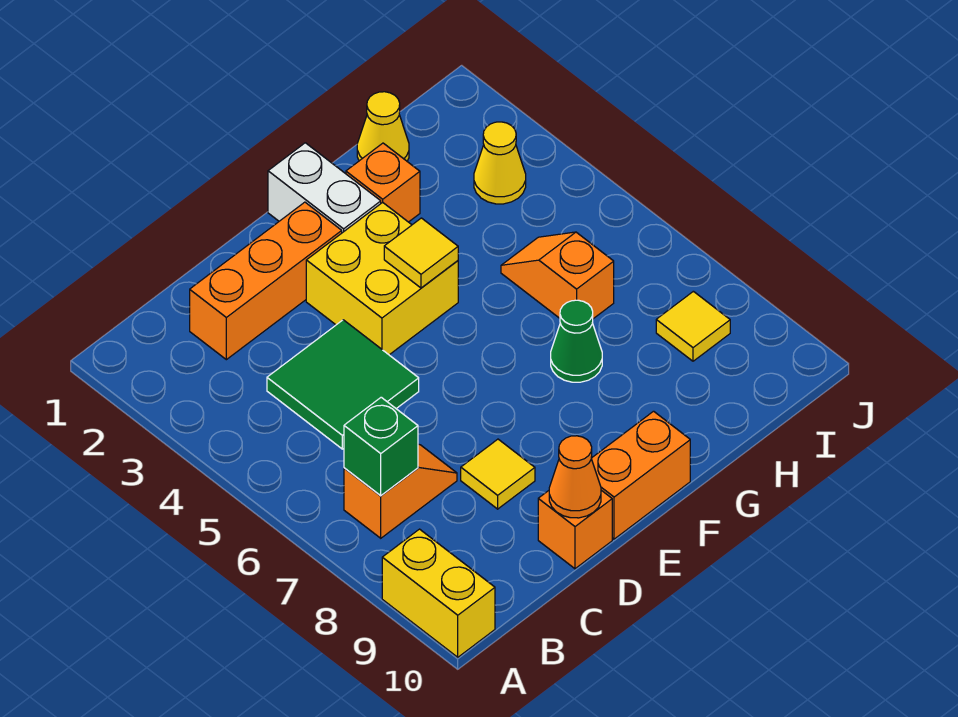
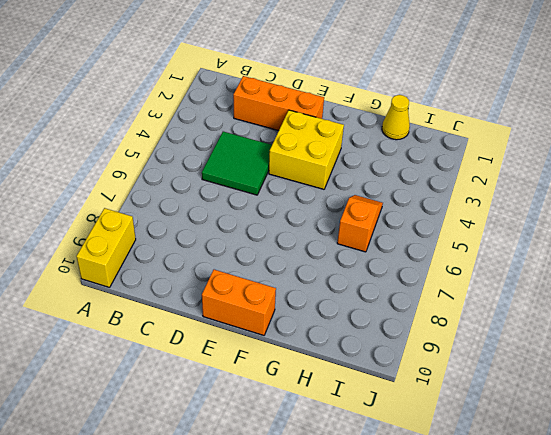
none -> orange 1x2 slope [344,444,457,538]
none -> yellow 1x1 tile [461,439,535,509]
none -> orange 1x1 brick [538,490,612,569]

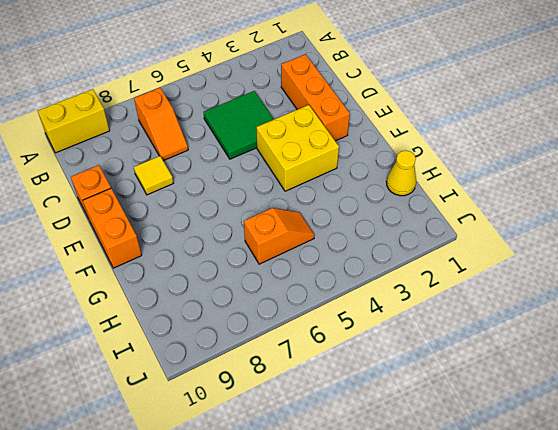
none -> white 1x2 brick [268,143,381,233]
none -> orange 1x1 brick [346,143,420,222]
none -> green 1x1 cone [551,300,602,382]

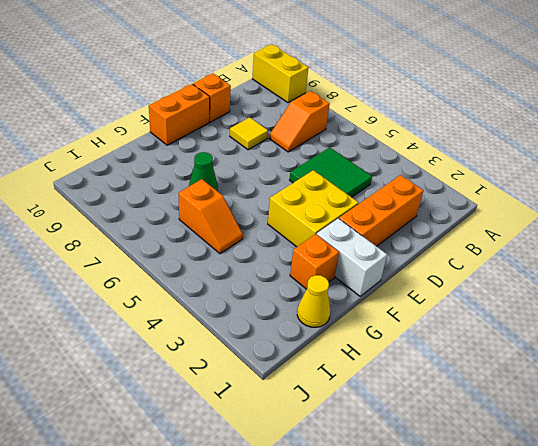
none -> yellow 1x1 cone [474,122,526,204]
none -> yellow 1x1 tile [656,291,730,361]
none -> green 1x1 brick [344,397,418,496]

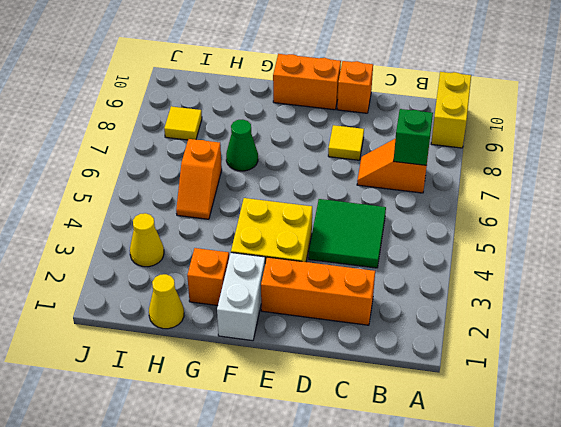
none -> orange 1x1 cone [549,436,601,518]
none -> yellow 1x1 tile [384,218,458,288]

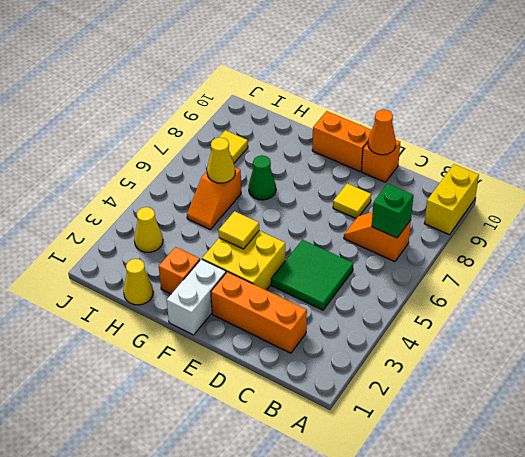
yellow 1x1 cone [207,137,235,183] -> none

